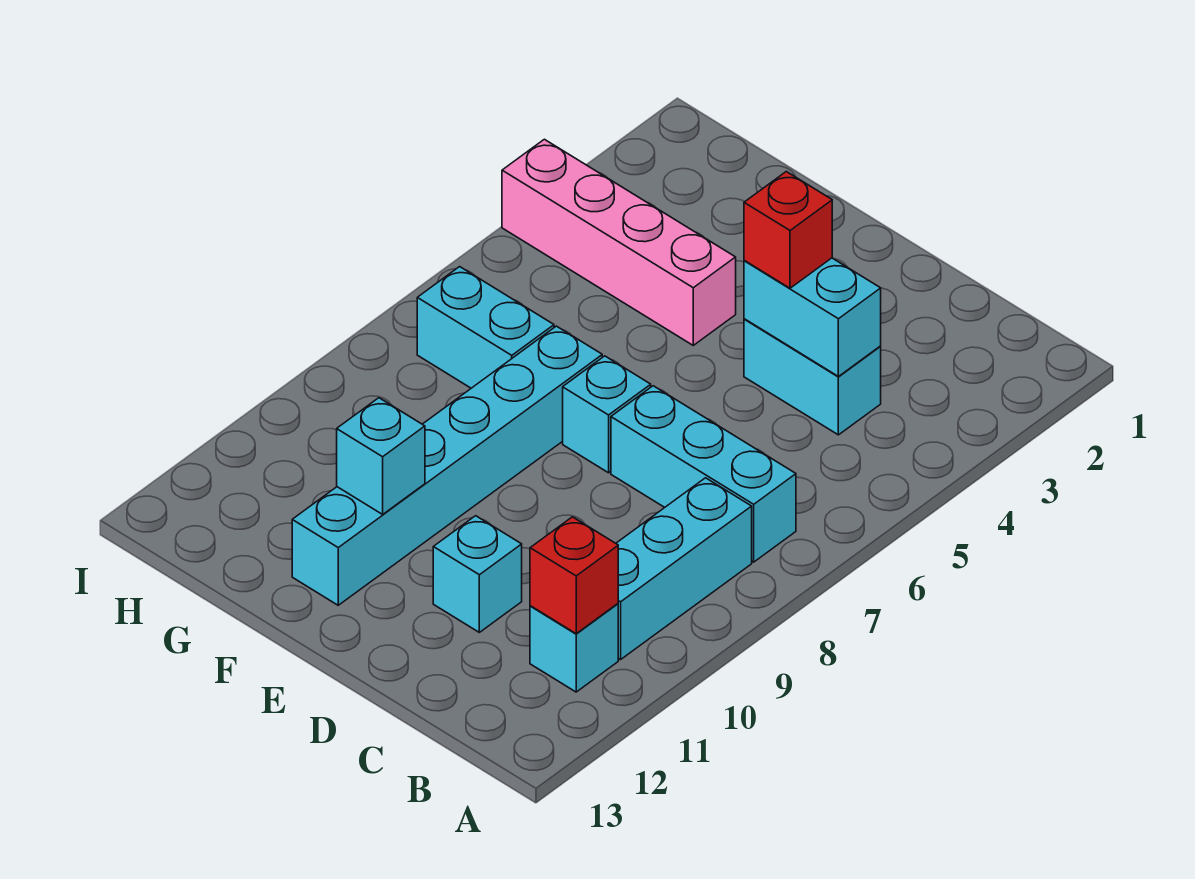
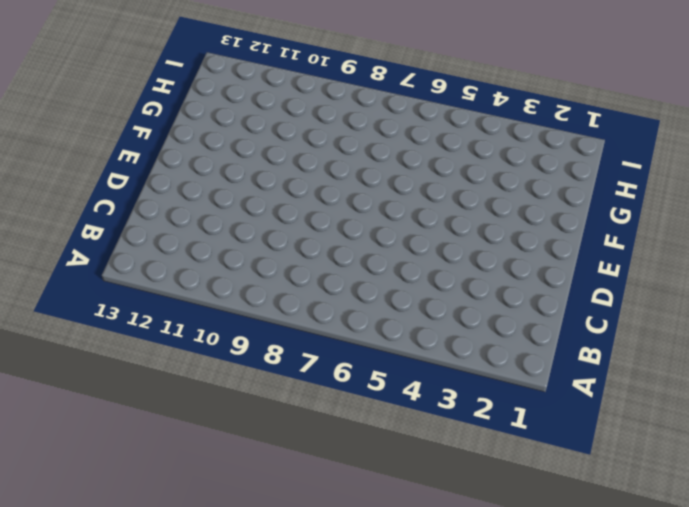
none -> cyan 1x3 brick [611,386,796,562]
none -> cyan 1x3 brick [616,478,752,660]
none -> cyan 1x1 brick [530,604,618,692]

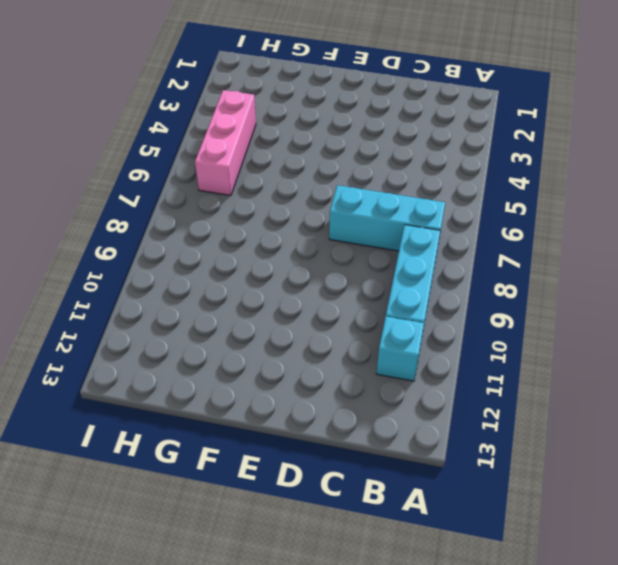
pink 1x3 brick [195,90,256,196] -> pink 1x4 brick [502,139,736,345]
none -> cyan 1x2 brick [744,319,881,435]
none -> cyan 1x1 brick [433,516,522,632]
none -> cyan 1x1 brick [563,356,651,473]

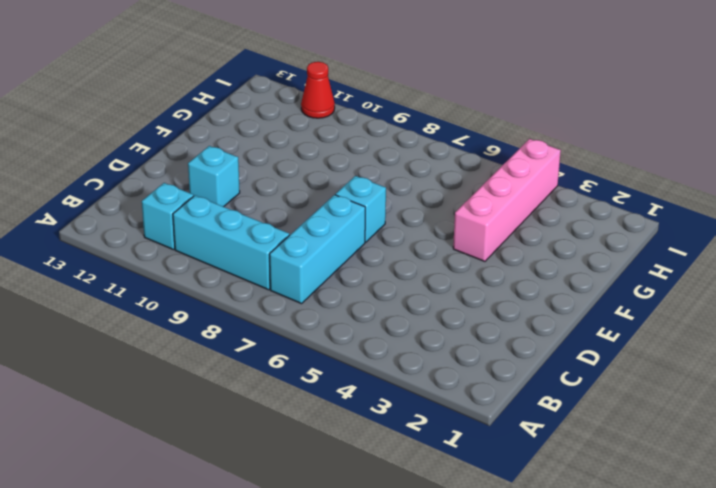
red 1x1 cone [301,62,335,118] -> none
none -> cyan 1x2 brick [744,319,881,435]
none -> cyan 1x6 brick [292,326,602,605]
none -> cyan 1x2 brick [417,267,554,388]

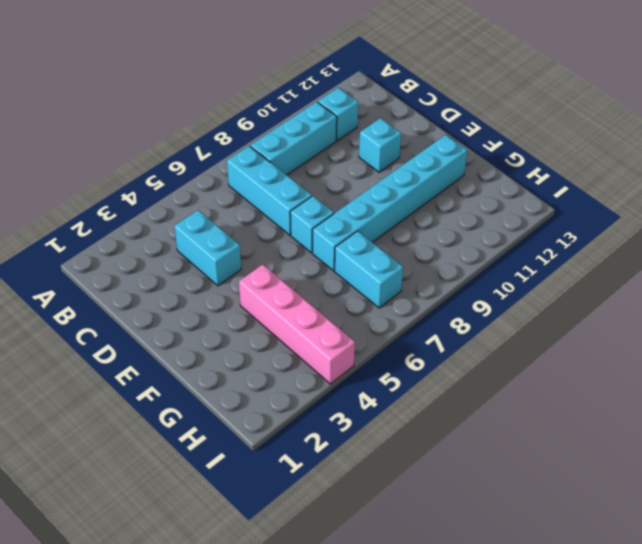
none -> red 1x1 brick [530,517,618,634]
none -> cyan 1x2 brick [744,258,881,376]
none -> cyan 1x1 brick [337,398,425,514]

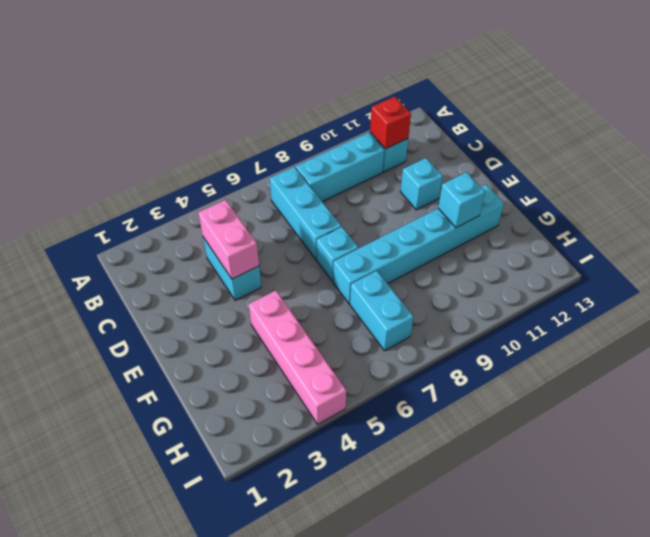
pink 1x2 brick [198,200,259,279] -> cyan 1x2 brick [744,258,881,376]
none -> red 1x1 brick [744,172,832,288]

